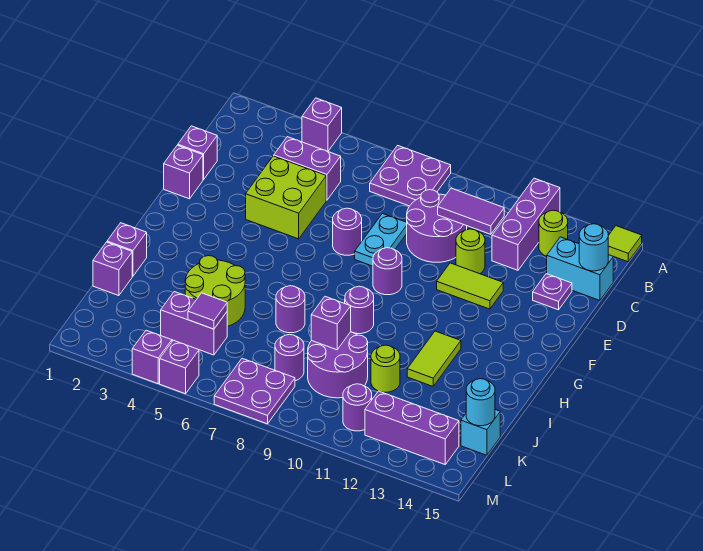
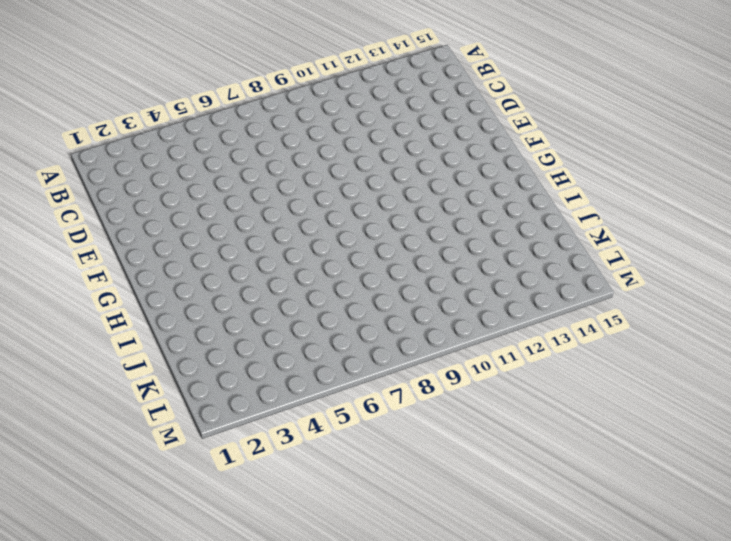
none -> purple 1x1 brick [302,98,342,152]
none -> purple 2x2 plate [370,145,451,206]
none -> purple 1x3 brick [492,178,560,270]
none -> lime 1x1 tile [608,226,642,262]

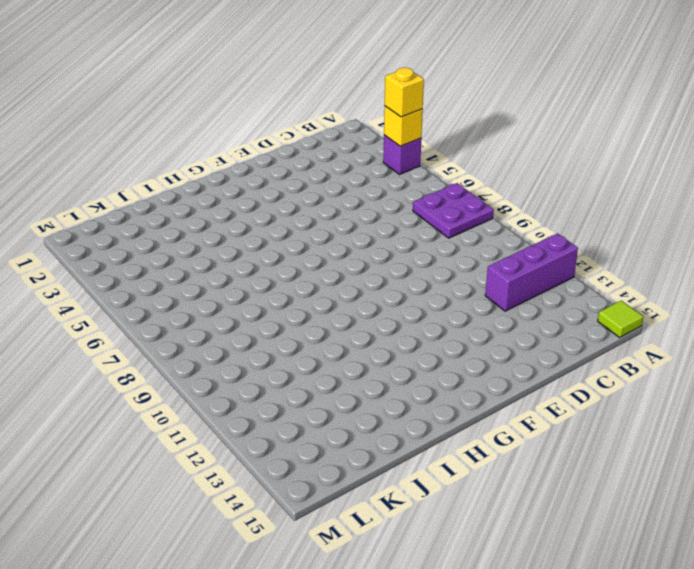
yellow 1x1 brick [384,106,423,146] -> none
yellow 1x1 brick [385,68,424,117] -> none
none -> lime 1x1 round brick [539,210,568,256]
none -> purple 1x2 brick [274,137,341,200]
none -> purple 2x2 round brick [407,190,467,262]
none -> cyan 1x2 brick [547,237,613,300]

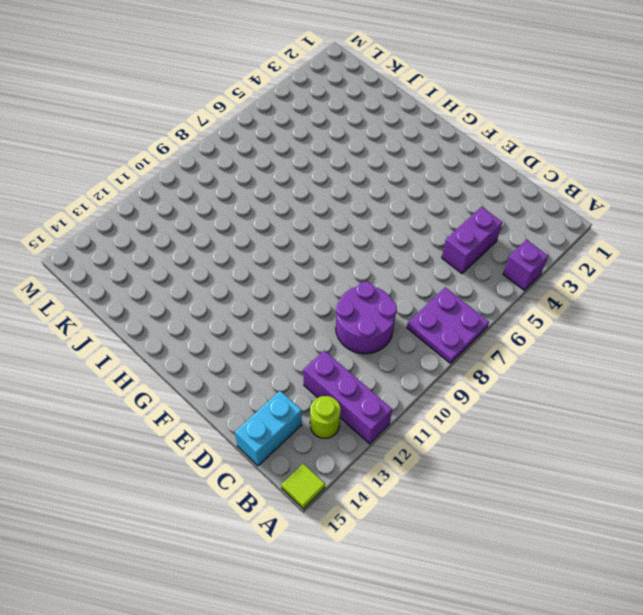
none -> purple 1x1 brick [178,126,217,179]
none -> lime 2x2 brick [246,156,326,239]
none -> cyan 1x2 plate [355,214,407,266]
none -> lime 1x1 round brick [456,229,485,274]

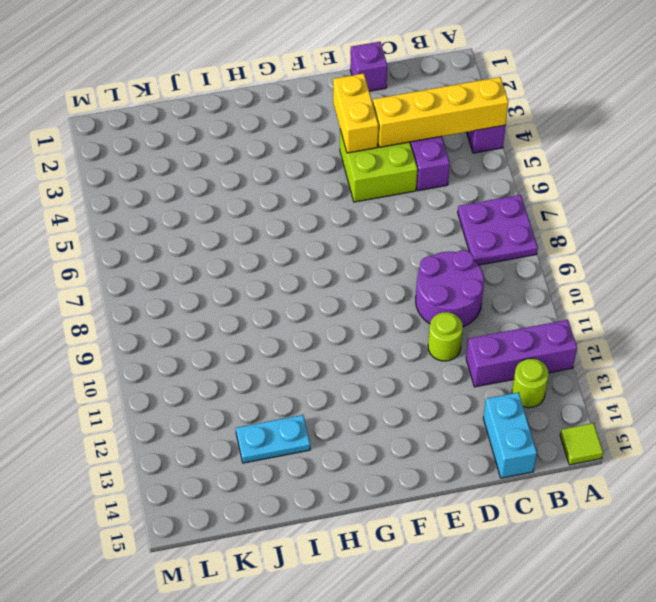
yellow 1x4 brick [373,77,508,147] -> none
yellow 1x2 brick [333,73,378,153] -> none
cyan 1x2 plate [236,415,310,463] -> cyan 1x2 plate moved to [355,214,407,266]
none -> purple 1x1 plate [533,274,572,310]
none -> purple 1x1 brick [164,145,203,199]
none -> purple 1x1 round brick [333,208,362,255]
none -> lime 1x2 tile [437,263,503,309]

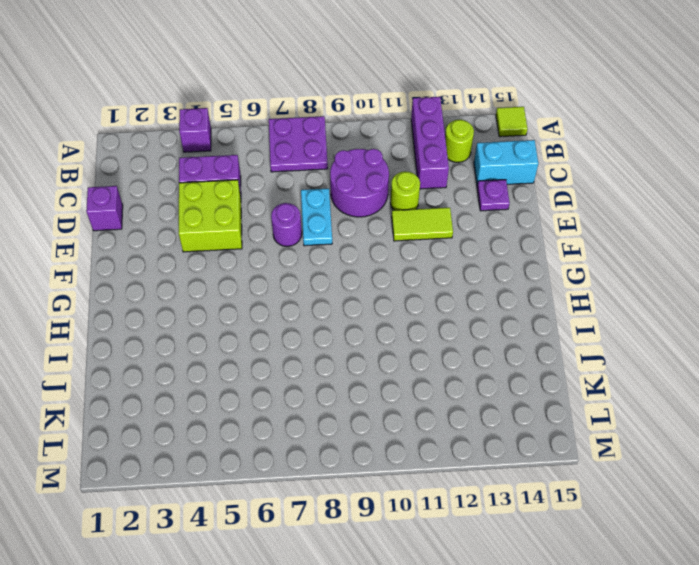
none -> purple 1x1 brick [164,145,203,199]
none -> purple 1x1 round brick [373,248,402,295]
none -> purple 1x1 round brick [345,286,374,334]
none -> lime 1x2 tile [407,331,461,386]

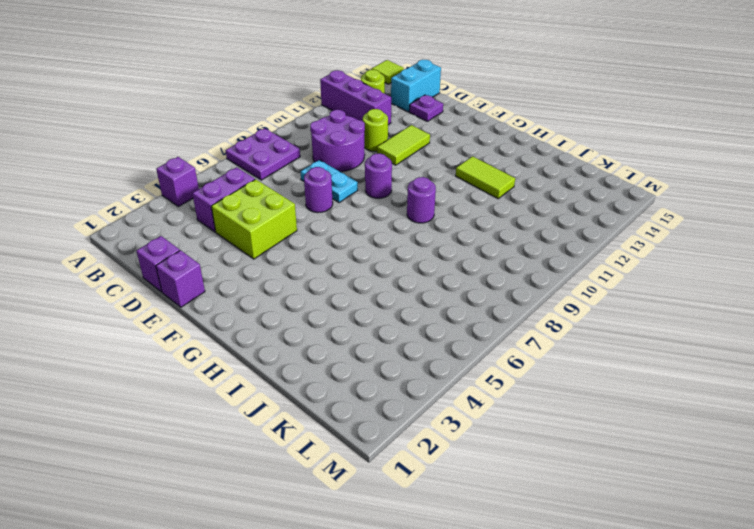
none -> purple 1x1 brick [107,223,147,276]
none -> lime 2x2 round brick [185,256,245,327]
none -> purple 1x1 round brick [276,286,305,333]
none -> purple 1x1 brick [93,242,132,296]

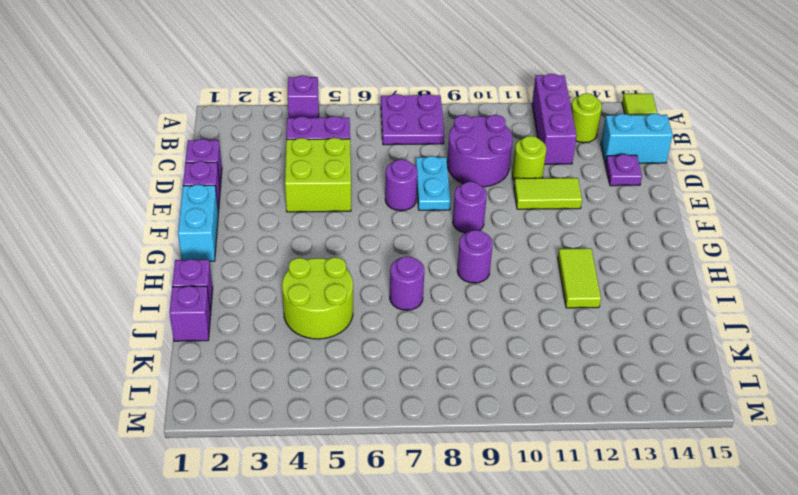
cyan 1x2 brick [178,184,218,261] -> none
none -> purple 2x2 round brick [308,332,368,398]
none -> lime 1x1 round brick [371,345,400,392]
none -> purple 1x2 brick [161,292,227,355]
none -> purple 1x1 round brick [275,334,304,381]

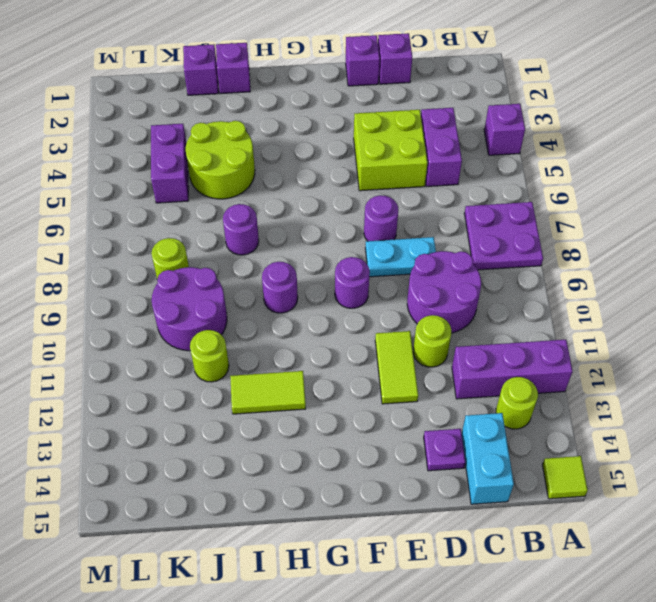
lime 1x1 round brick [152,238,189,279] -> purple 1x1 round brick [275,334,304,381]
none -> cyan 1x1 brick [461,410,500,455]
none -> purple 2x2 plate [214,358,295,424]
none -> purple 1x1 round brick [343,384,372,431]
none -> purple 1x3 brick [365,391,459,464]

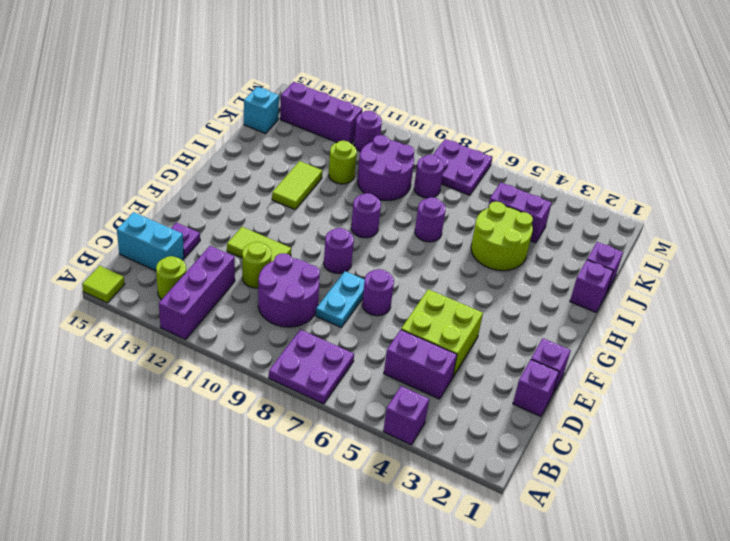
none -> purple 1x1 brick [132,330,172,384]
none -> purple 1x1 brick [160,340,199,394]
none -> purple 1x2 tile [438,188,504,234]
none -> cyan 1x1 round brick [579,224,608,271]

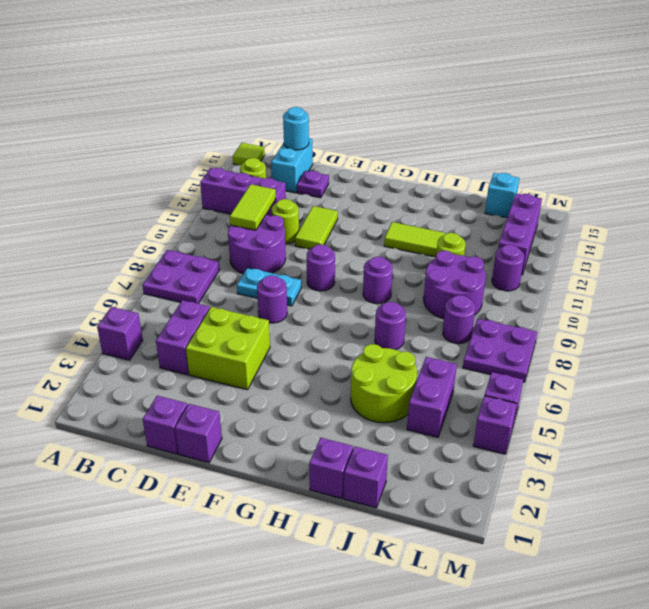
lime 1x2 tile [230,184,276,230] -> purple 1x2 tile [438,188,504,234]
none -> purple 1x1 brick [311,297,351,350]
none -> purple 1x1 tile [188,293,227,329]
none -> cyan 1x1 round brick [466,379,495,426]

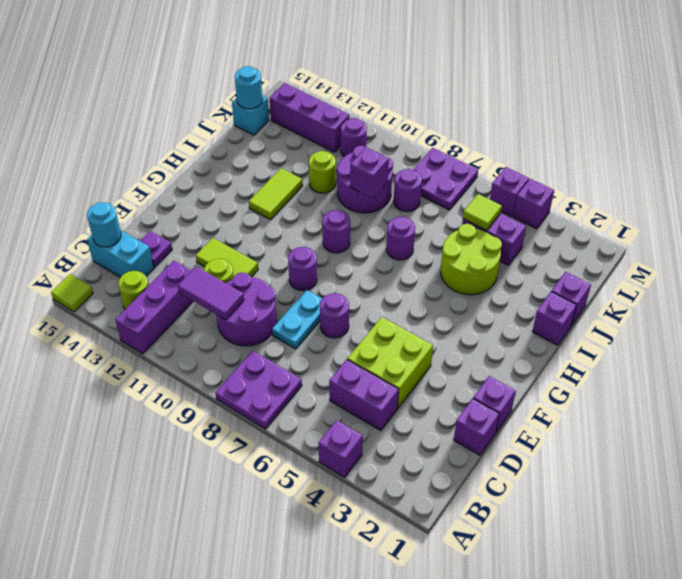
lime 1x1 tile [463,194,502,230] -> purple 1x1 tile [188,293,227,329]

